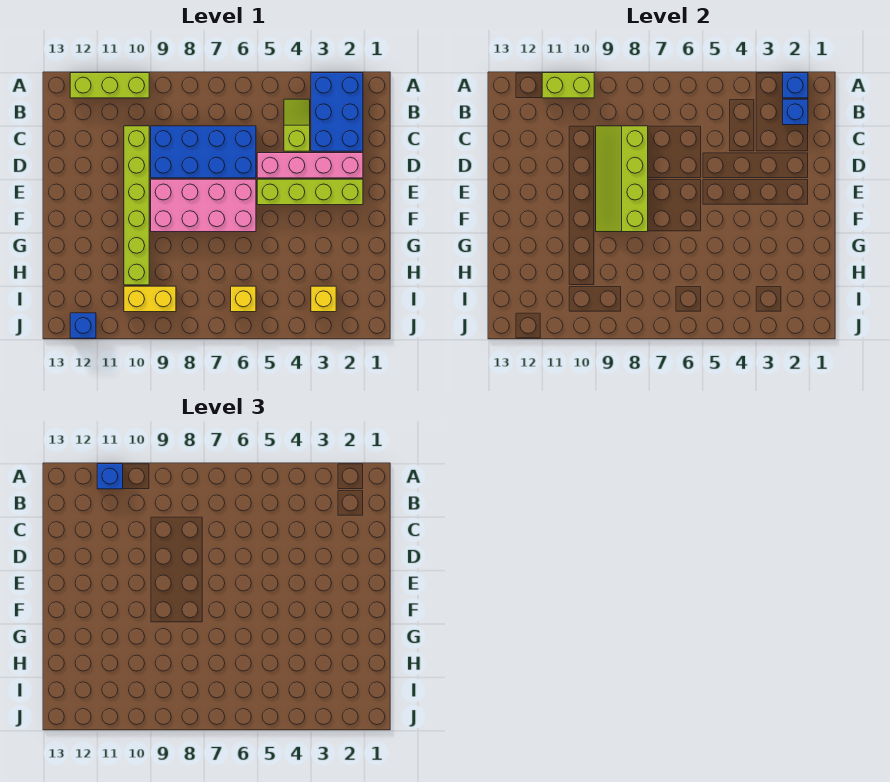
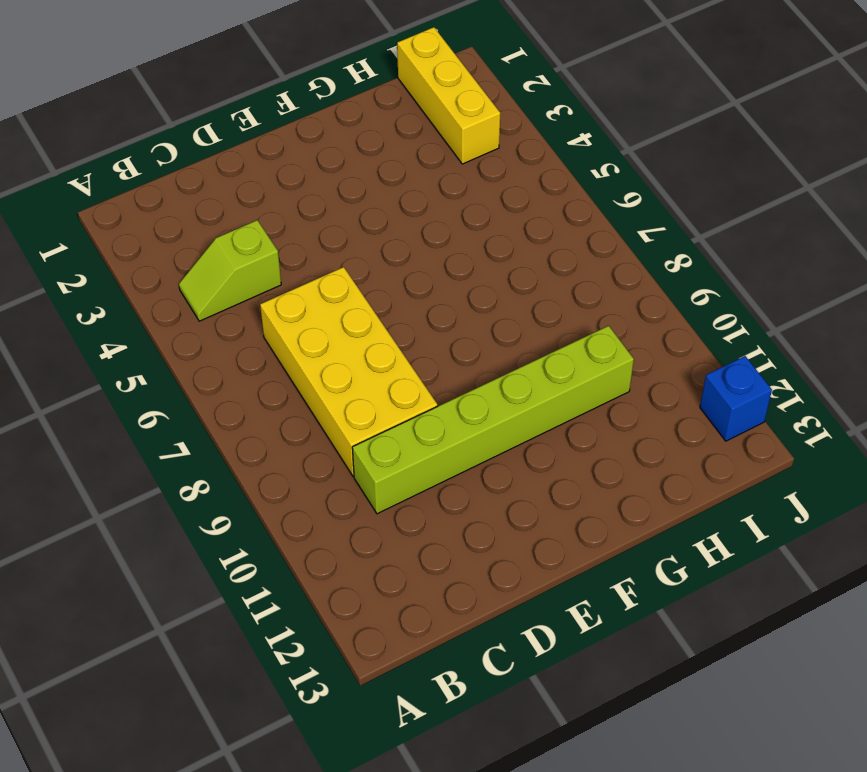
yellow 2x4 brick [260,267,437,477] -> blue 2x4 brick [151,126,256,178]
yellow 1x3 brick [397,27,500,164] -> yellow 1x1 brick [311,286,336,312]
none -> blue 2x3 brick [311,73,363,151]
none -> lime 1x3 brick [70,73,149,98]
none -> pink 1x4 brick [257,153,363,178]

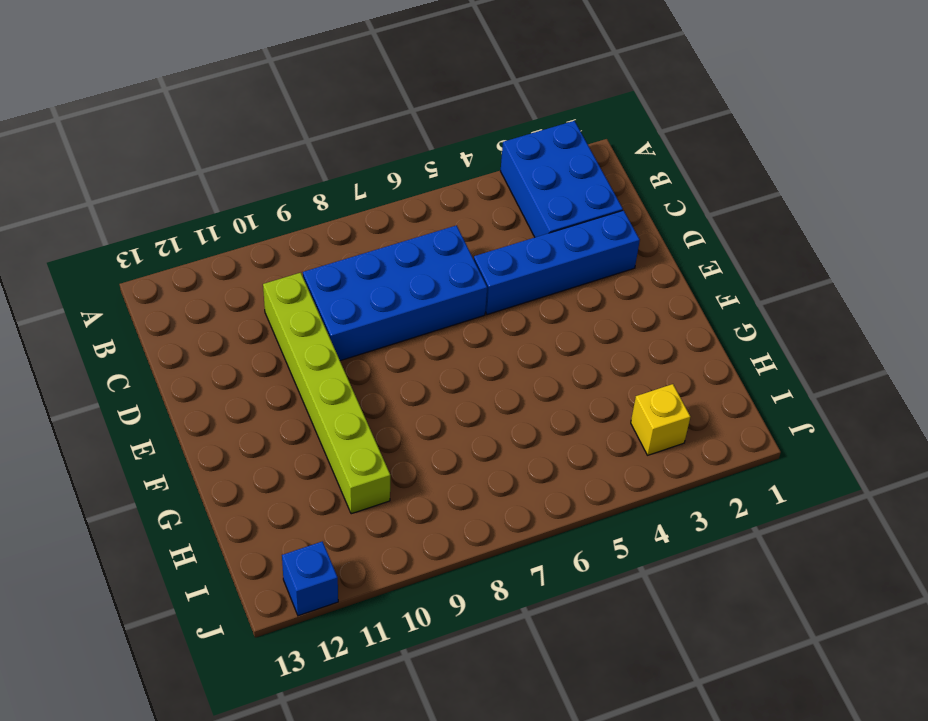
blue 1x4 brick [474,210,640,315] -> pink 1x4 brick [257,153,363,178]
none -> lime 1x3 brick [70,73,149,98]
none -> lime 1x2 slope [284,99,310,151]
none -> lime 1x4 brick [257,179,363,205]

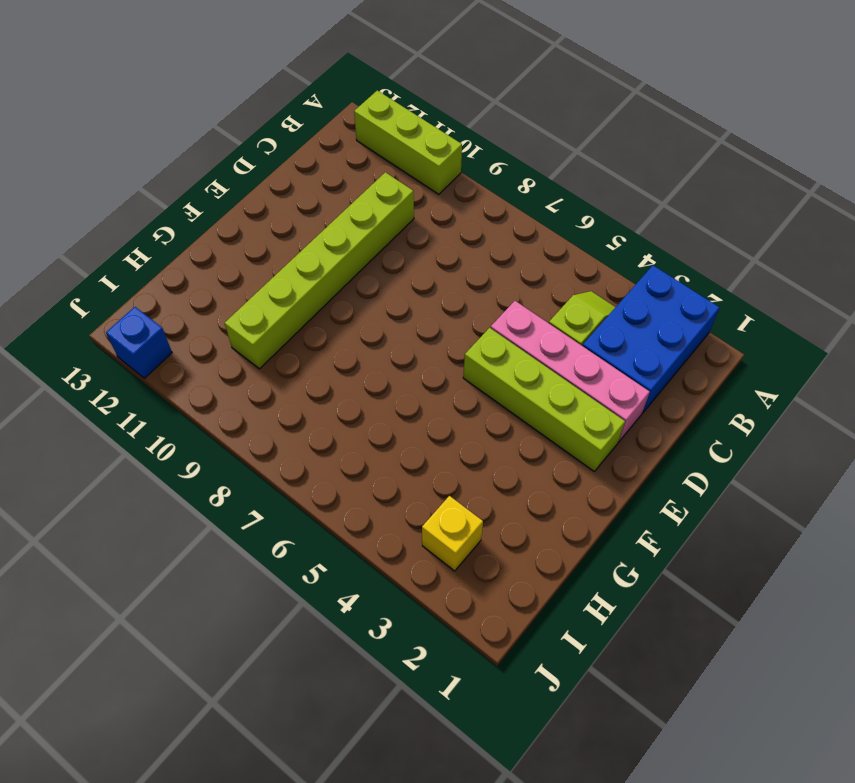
none -> blue 2x4 brick [151,126,256,178]
none -> pink 2x4 brick [151,179,256,232]
none -> yellow 1x1 brick [231,286,256,312]

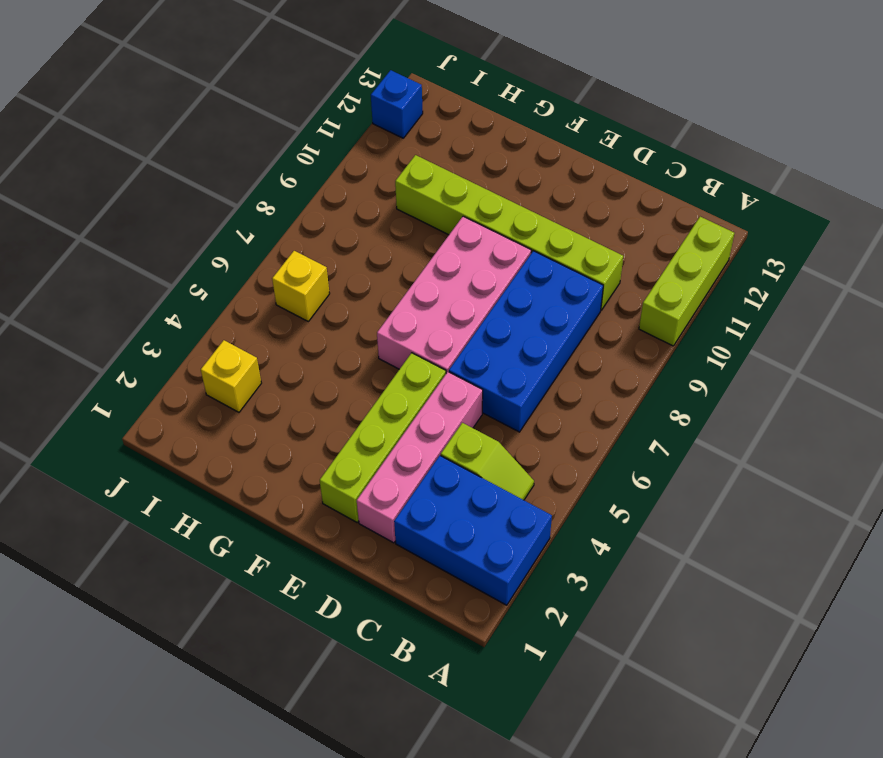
none -> yellow 1x2 brick [124,286,176,312]
none -> blue 1x1 brick [783,73,808,98]
none -> lime 1x2 brick [542,73,594,98]

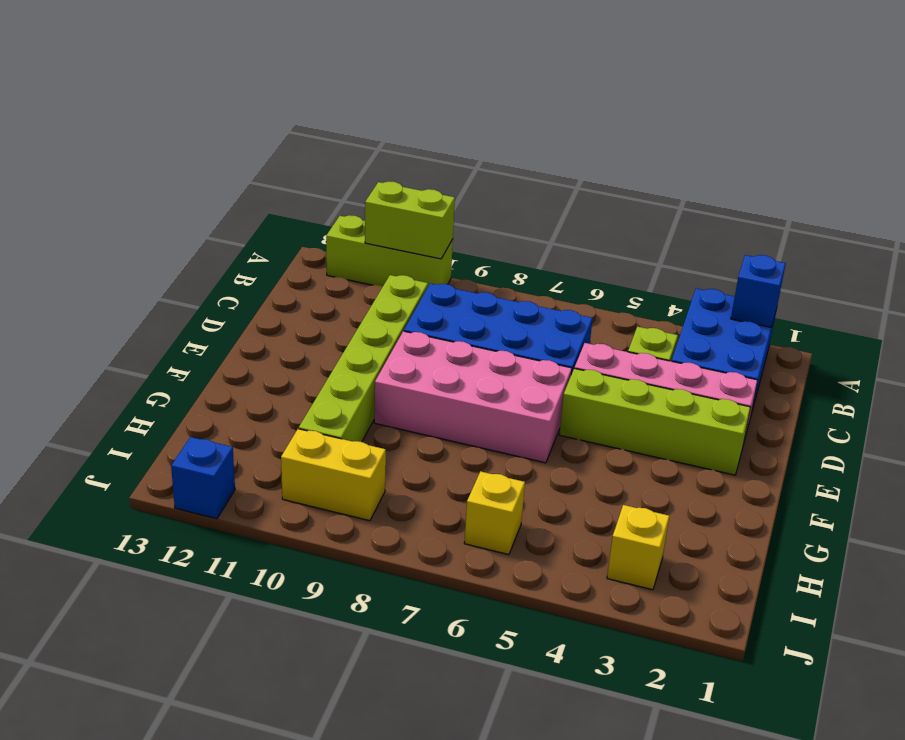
none -> blue 1x1 brick [783,99,808,125]
none -> lime 2x4 slope [596,126,648,232]
none -> blue 1x1 brick [97,464,123,489]

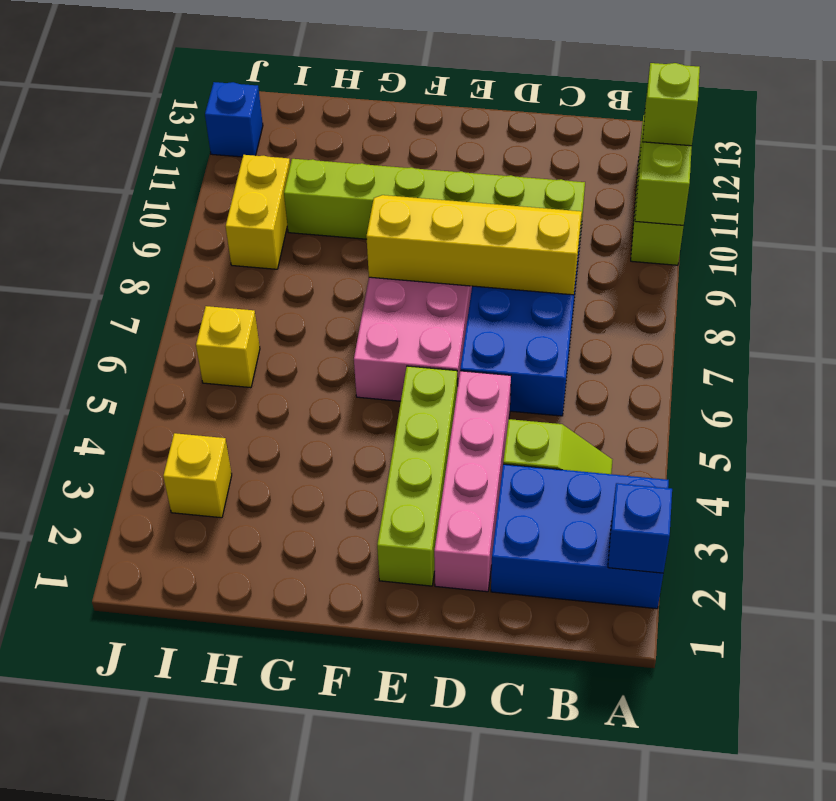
lime 1x1 brick [643,63,700,146] -> blue 1x1 brick [97,464,123,489]
yellow 2x4 slope [366,195,582,295] -> lime 2x4 slope [596,126,648,232]
none -> blue 1x1 brick [783,99,808,125]

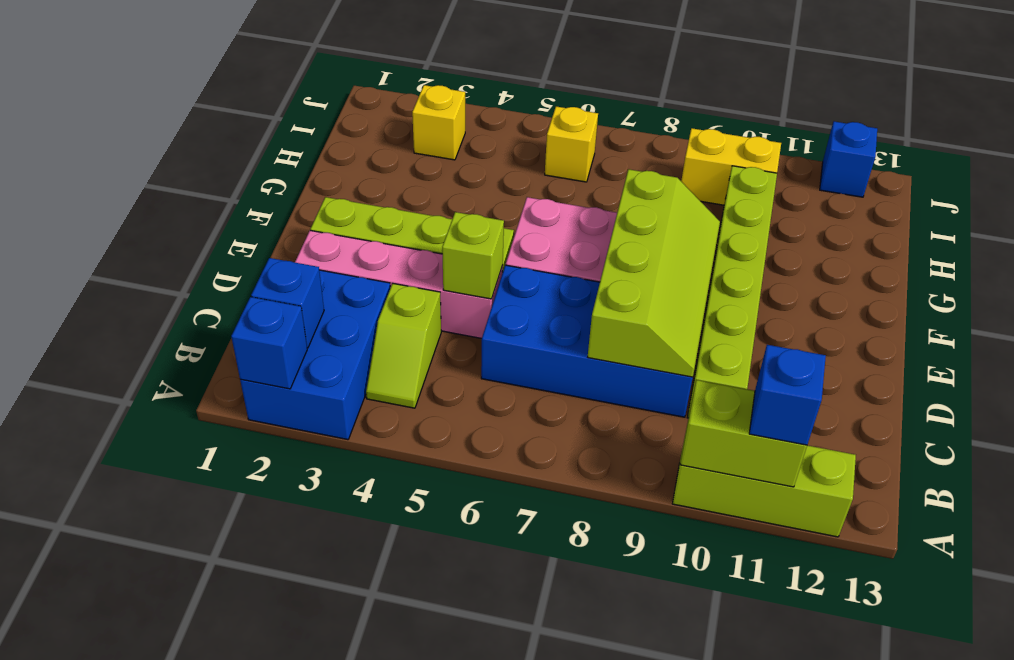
lime 1x1 brick [442,212,504,299] -> none

